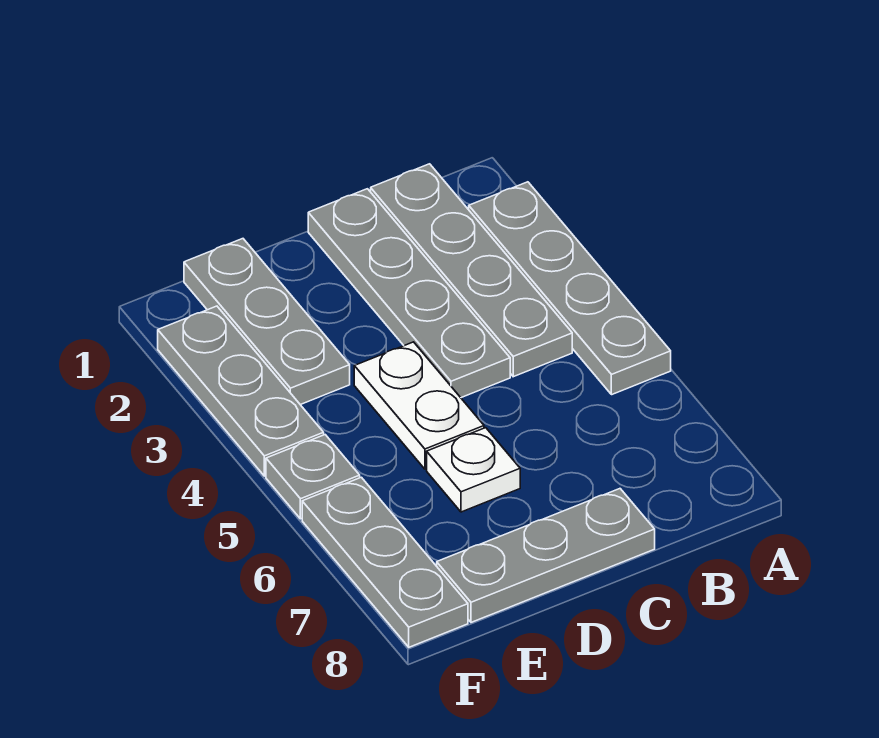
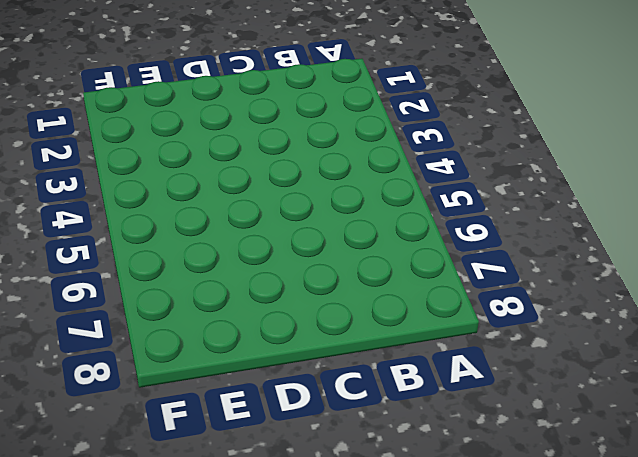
none -> grey 1x4 plate [469,182,671,395]
none -> grey 1x4 plate [371,164,572,377]

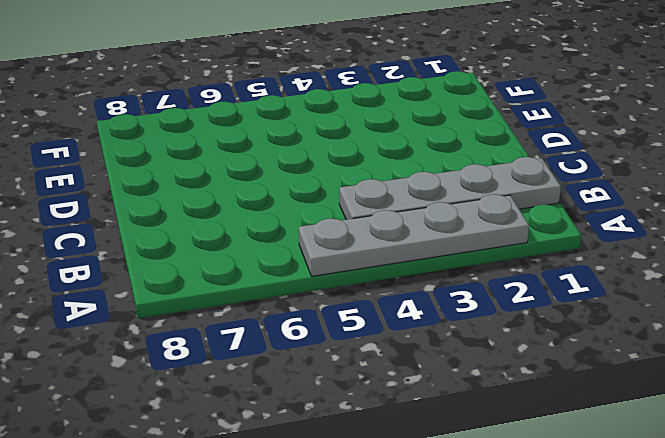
none -> grey 1x4 plate [308,189,510,398]
none -> grey 1x3 plate [437,489,655,622]

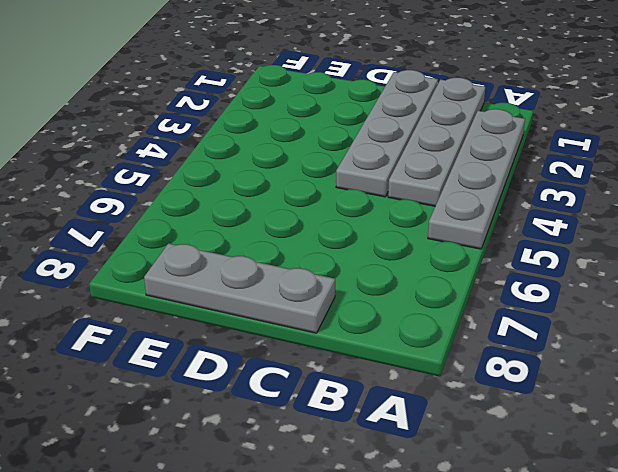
none -> white 1x2 plate [354,342,484,469]
none -> white 1x1 plate [427,428,520,512]

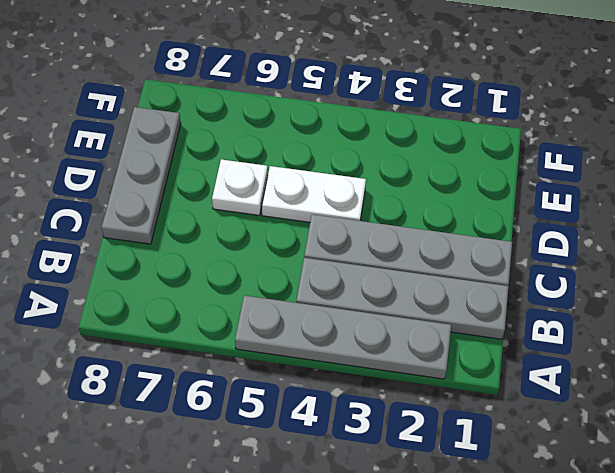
none -> grey 1x3 plate [184,239,350,405]
none -> grey 1x3 plate [158,306,324,476]

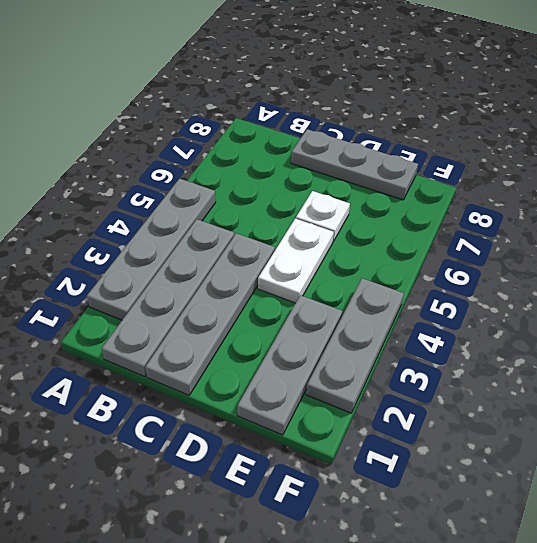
none -> grey 1x1 plate [266,435,360,519]
none -> grey 1x3 plate [302,477,468,647]

